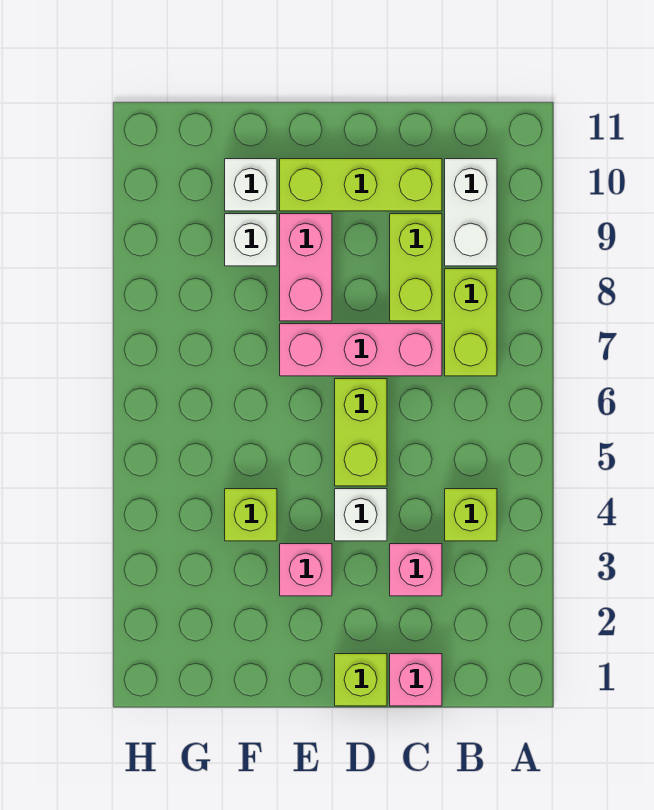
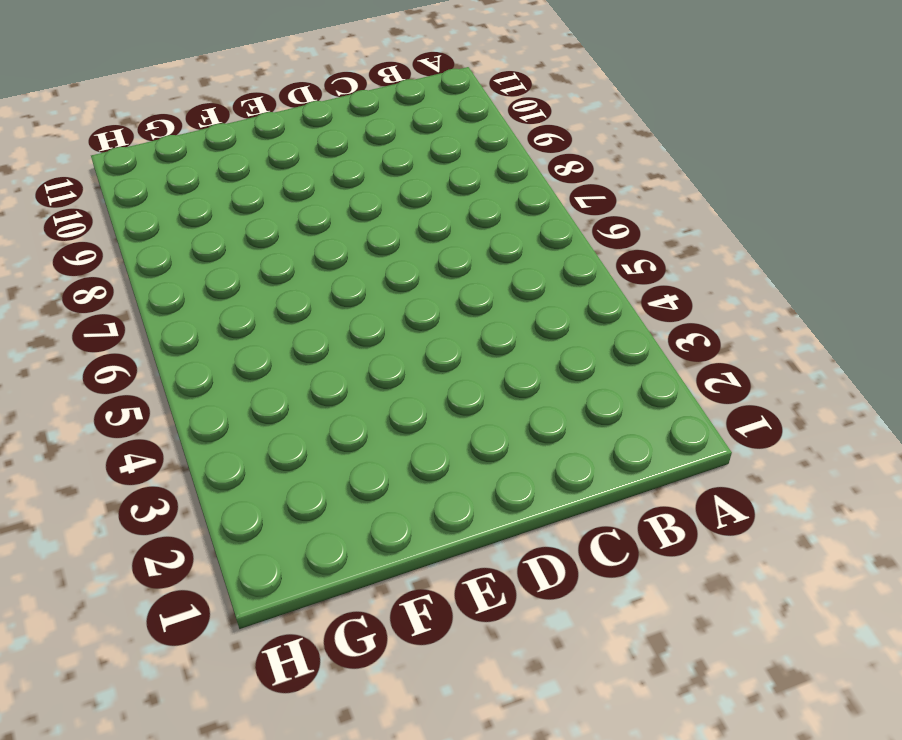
none -> lime 1x1 brick [445,489,497,541]
none -> lime 1x2 brick [445,269,497,376]
none -> white 1x2 brick [445,159,497,266]

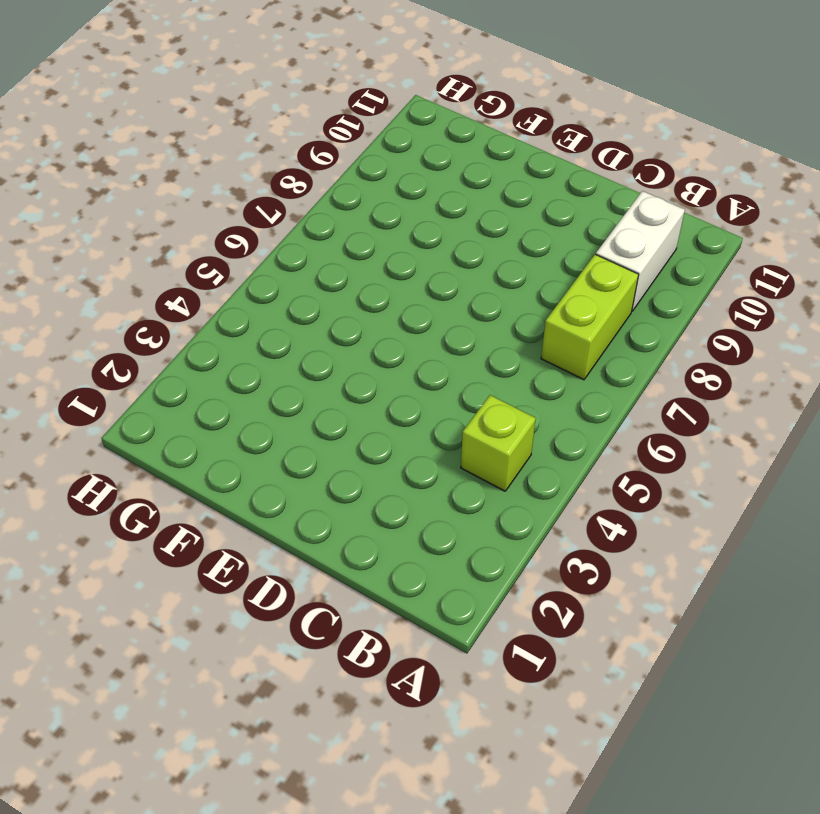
none -> pink 1x1 brick [390,654,442,706]
none -> pink 1x1 brick [390,544,442,596]
none -> pink 1x3 brick [280,324,442,376]

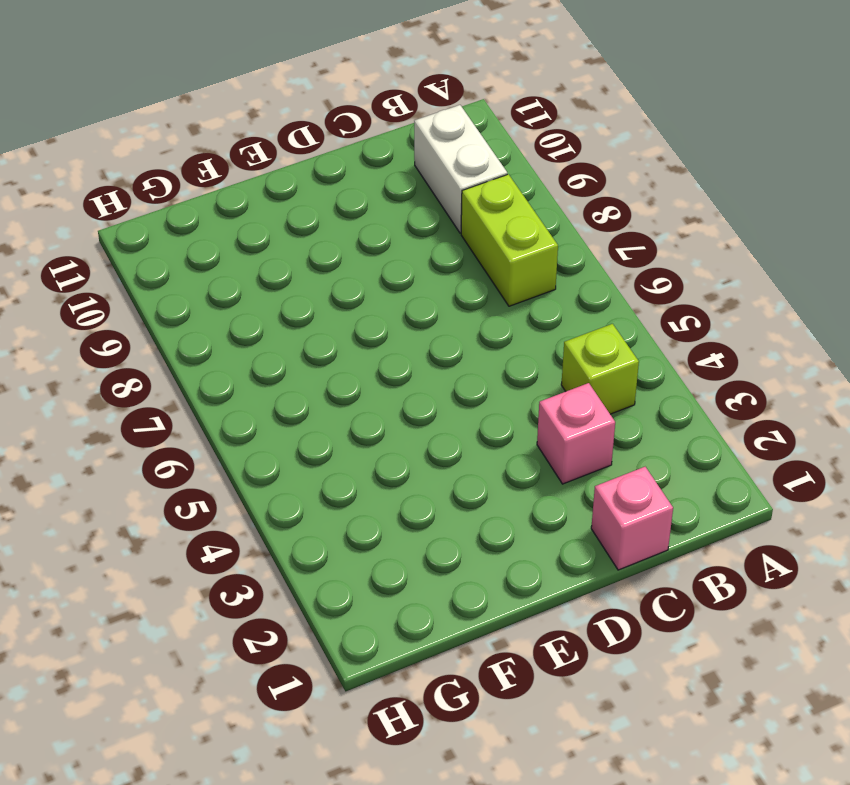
none -> pink 1x3 brick [280,324,442,376]
none -> lime 1x2 brick [390,214,442,321]
none -> lime 1x3 brick [280,159,442,211]

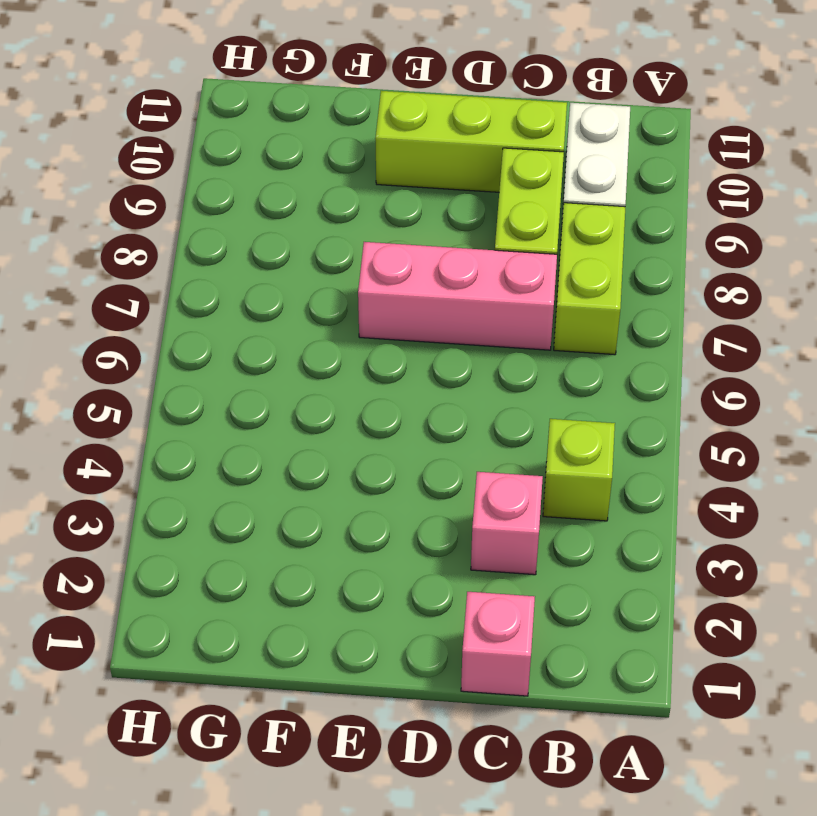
none -> lime 1x1 brick [335,654,387,706]
none -> white 1x1 brick [335,489,387,541]
none -> lime 1x2 brick [335,379,387,486]

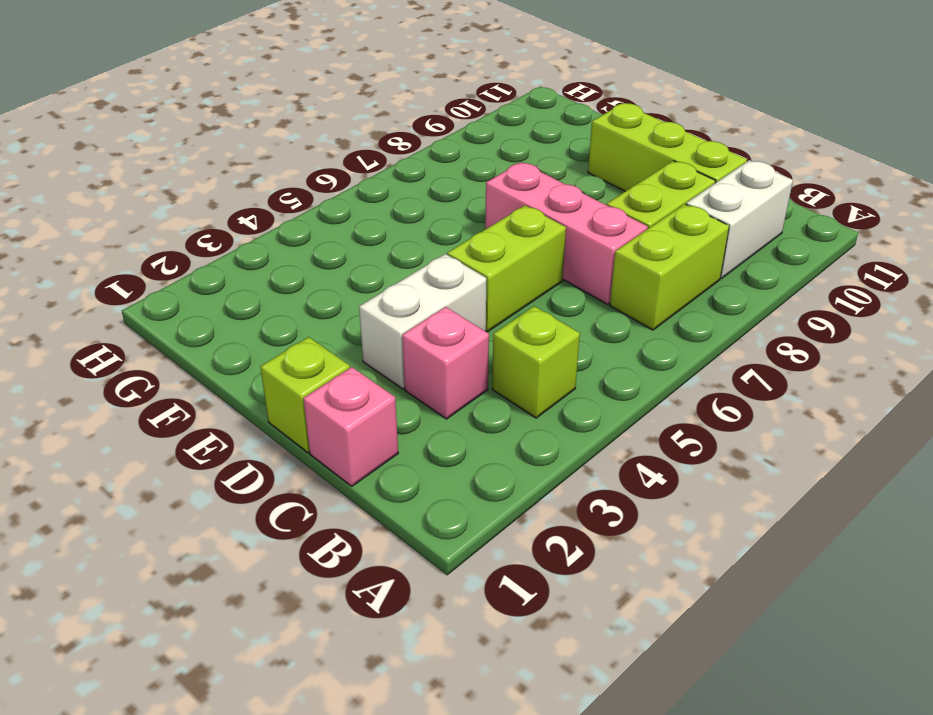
white 1x2 brick [359,254,486,389] -> white 1x1 brick [335,489,387,541]
none -> pink 1x1 brick [280,544,332,596]
none -> pink 1x2 brick [280,214,332,321]
none -> lime 1x1 brick [225,489,277,541]

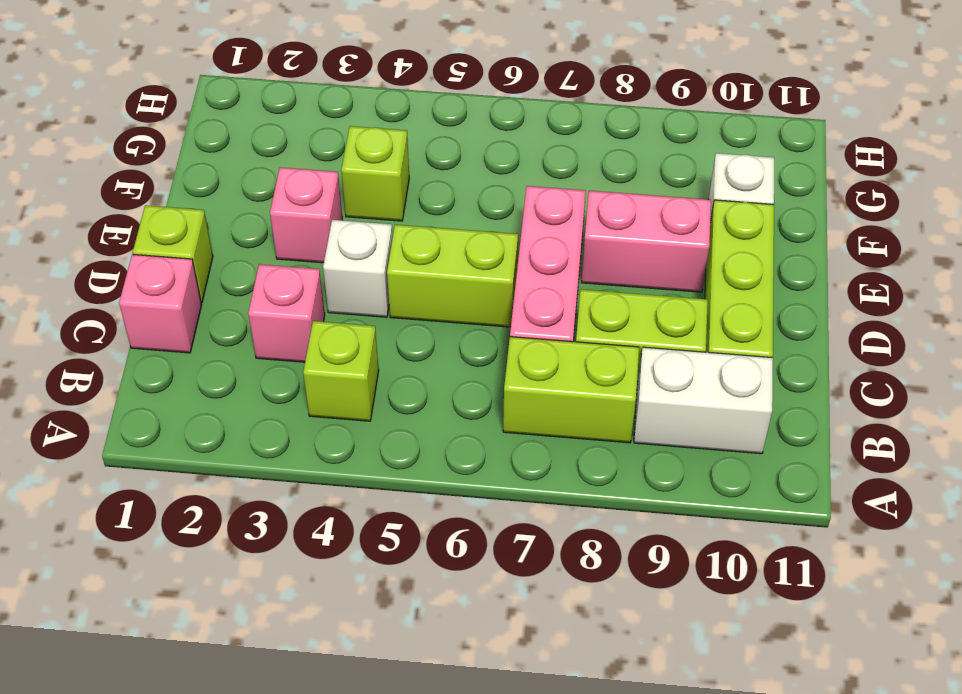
none -> white 1x1 brick [225,214,277,266]

